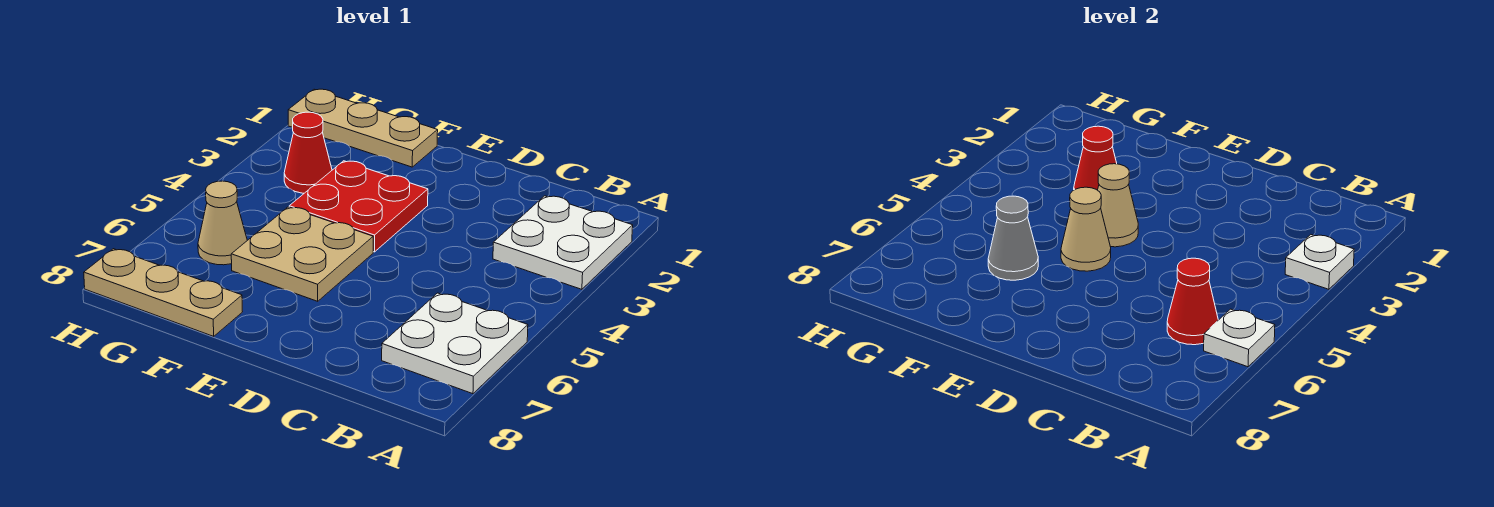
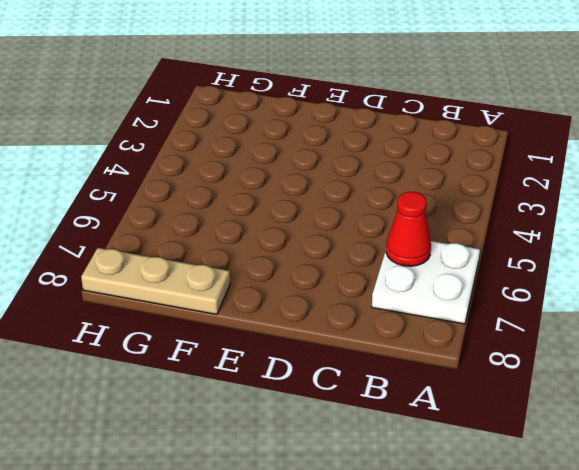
none -> white 2x2 plate [493,196,633,289]
none -> red 2x2 plate [289,161,428,252]
none -> tan 2x2 plate [231,207,373,301]

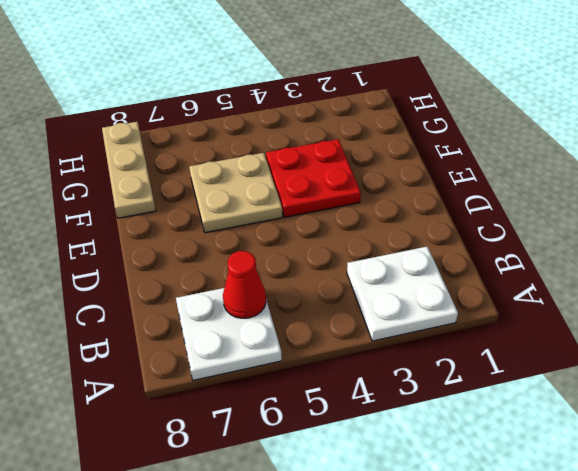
none -> tan 1x3 plate [288,89,438,167]
none -> red 1x1 cone [284,112,332,193]
none -> tan 1x1 cone [198,181,247,265]

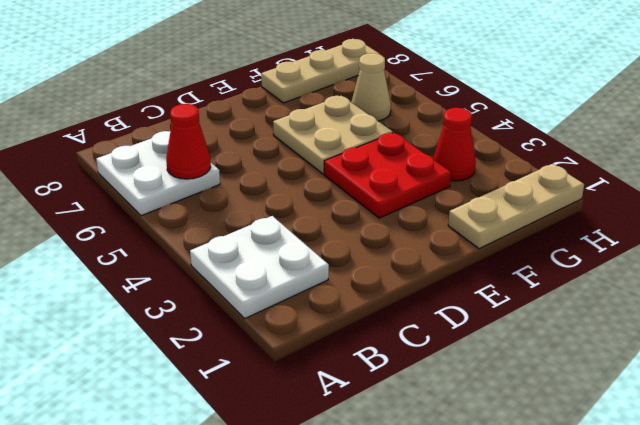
none -> white 1x1 plate [1285,235,1354,289]
none -> white 1x1 plate [1204,309,1275,367]
none -> tan 1x1 cone [1098,164,1138,247]

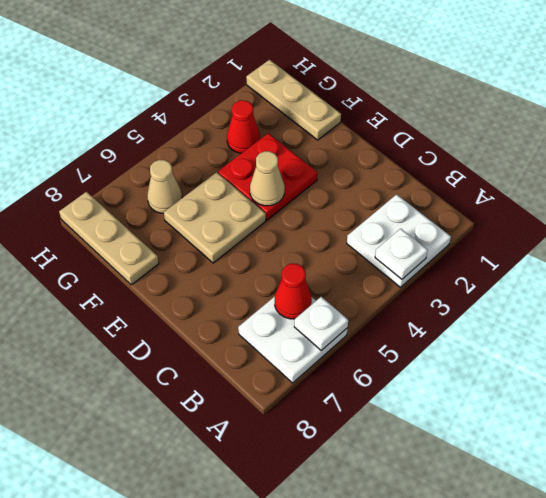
none -> tan 1x1 cone [1061,187,1111,271]
none -> red 1x1 cone [1074,126,1117,190]
none -> grey 1x1 cone [988,196,1038,280]

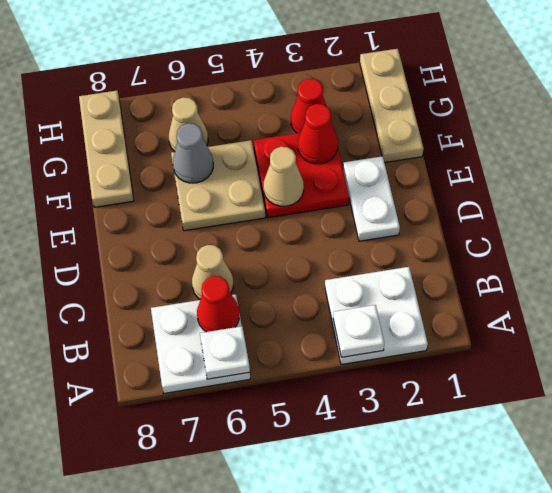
tan 1x1 cone [192,245,233,299] -> tan 1x1 cone moved to [1061,187,1111,271]
white 1x2 plate [343,156,400,241] -> none

